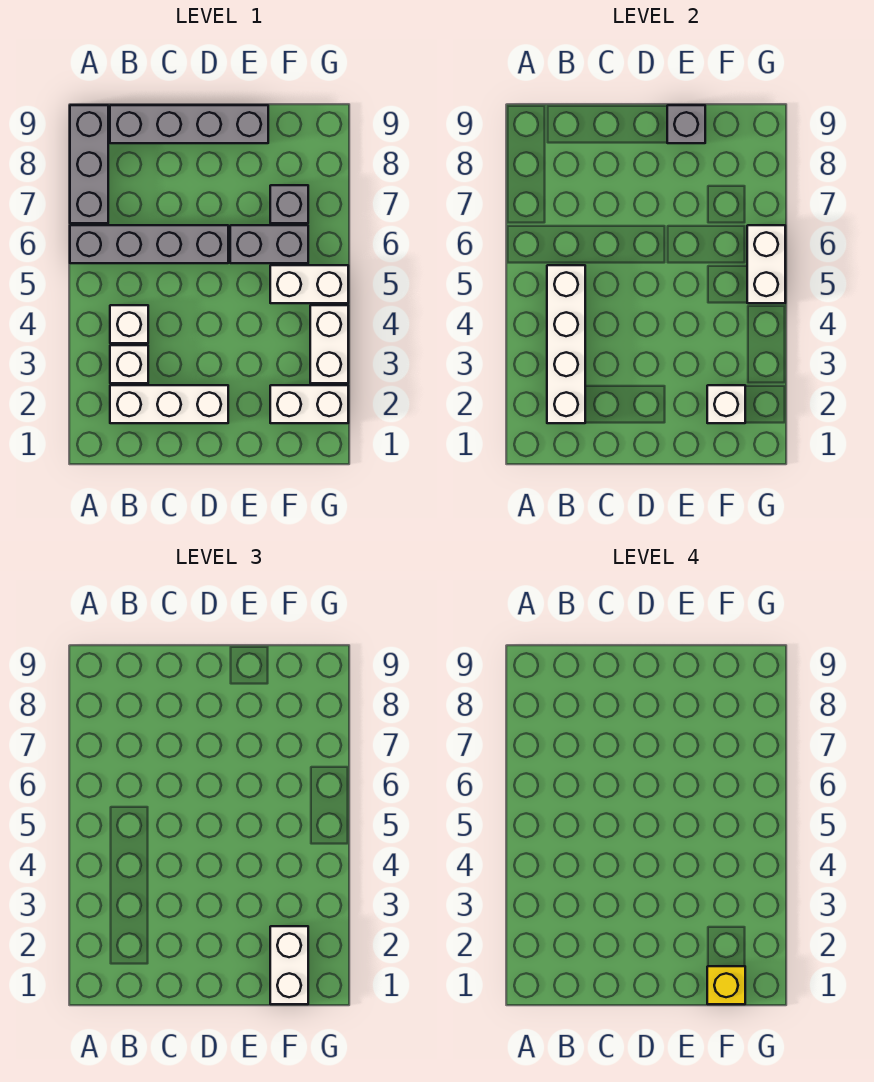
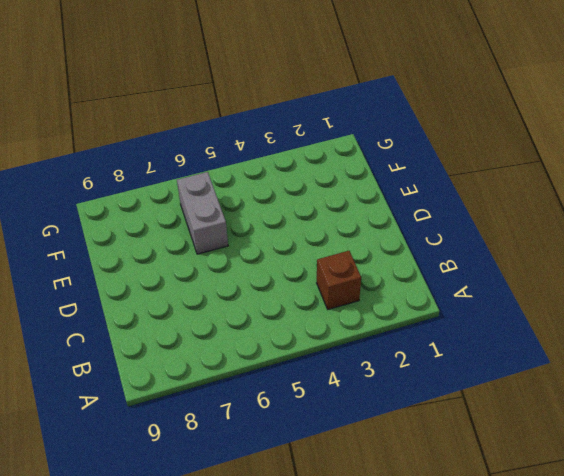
brown 1x1 brick [317,251,361,309] -> white 1x1 brick [110,345,148,383]
none -> grey 1x4 brick [70,225,228,263]
none -> grey 1x3 brick [70,105,108,223]
none -> white 1x3 brick [110,385,228,423]

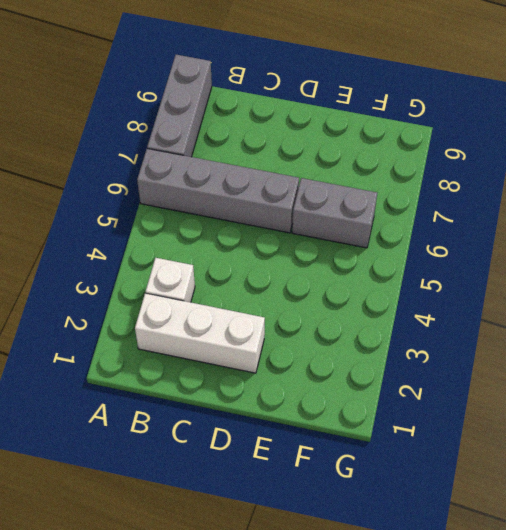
none -> white 1x1 brick [110,305,148,343]
none -> grey 1x4 brick [110,105,268,143]
none -> white 1x2 brick [270,385,348,423]

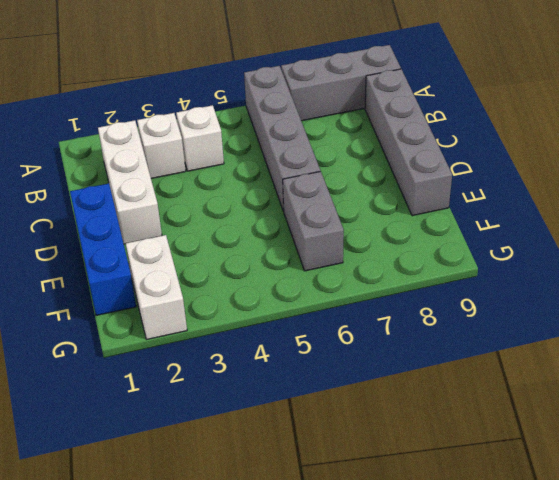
blue 1x3 brick [70,184,136,315] -> none
none -> white 1x2 brick [270,265,348,303]
none -> grey 1x1 brick [270,185,308,223]
none -> white 1x2 brick [310,305,348,383]

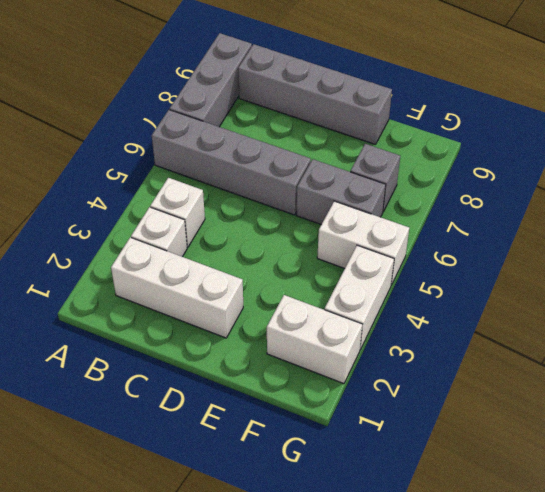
none -> white 1x4 brick [547,265,585,423]
none -> grey 1x1 brick [667,105,705,143]
none -> white 1x1 brick [707,385,745,423]

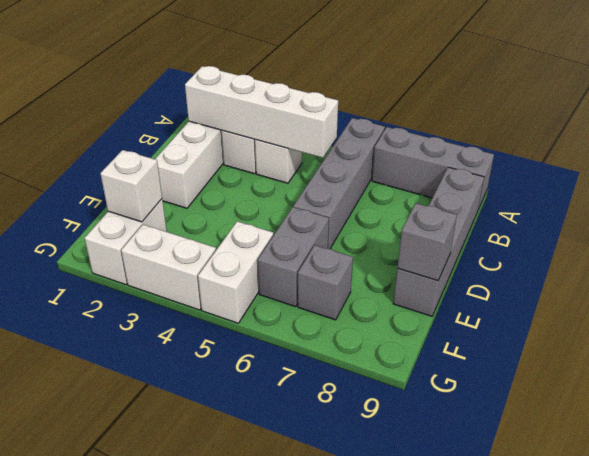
none -> white 1x2 brick [747,225,785,303]
none -> white 1x2 brick [270,926,308,1004]
none -> yellow 1x1 brick [707,966,745,1004]

